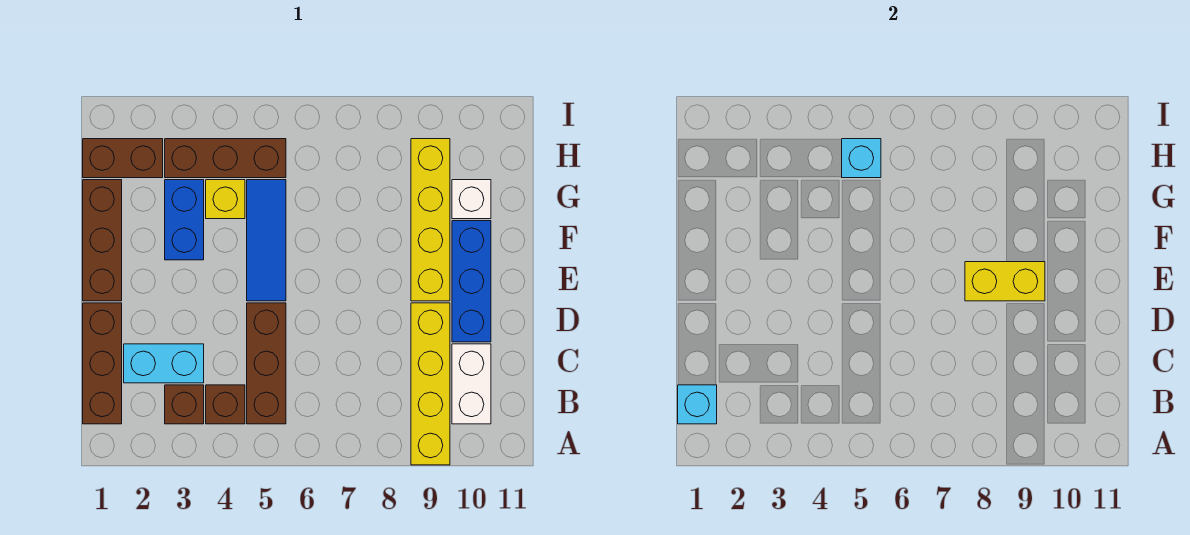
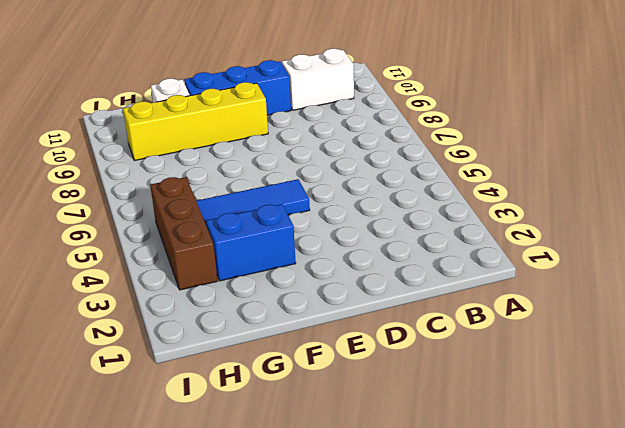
none -> yellow 1x4 brick [411,303,450,465]
none -> brown 1x3 brick [83,303,122,424]
none -> brown 1x1 brick [165,385,204,424]

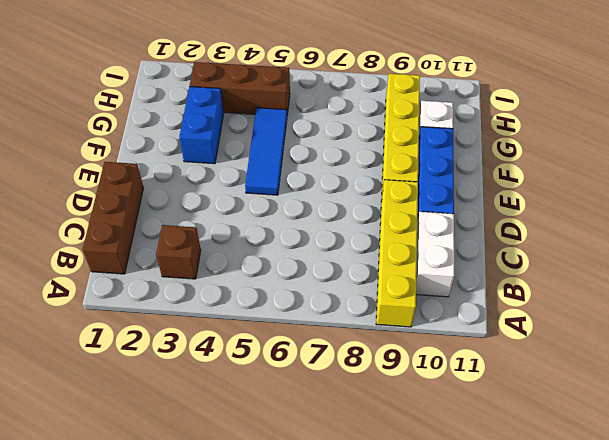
none -> brown 1x1 brick [206,385,245,424]
none -> brown 1x3 brick [247,303,286,424]
none -> cyan 1x2 brick [124,344,204,383]

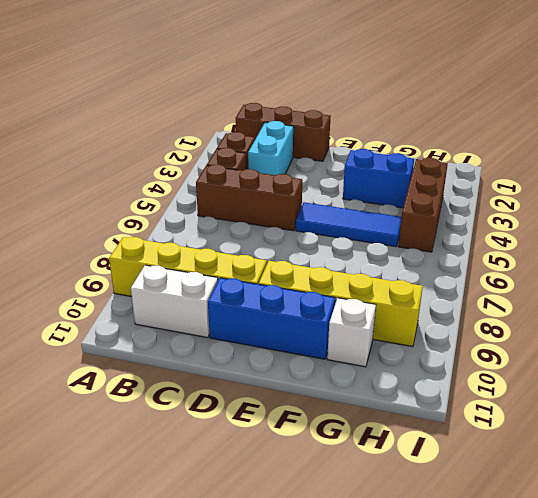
none -> brown 1x3 brick [83,180,122,301]
none -> yellow 1x1 brick [206,180,245,219]
none -> brown 1x2 brick [83,139,163,178]

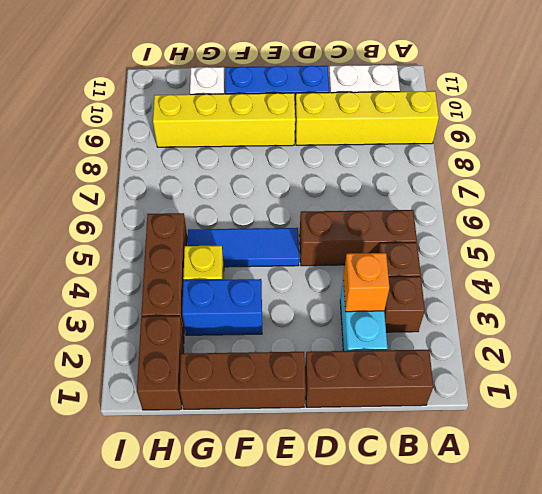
orange 1x1 brick [343,253,389,312] -> none
none -> cyan 1x1 brick [678,385,717,424]
none -> yellow 1x2 brick [965,262,1045,301]
none -> cyan 1x1 brick [842,139,881,178]

